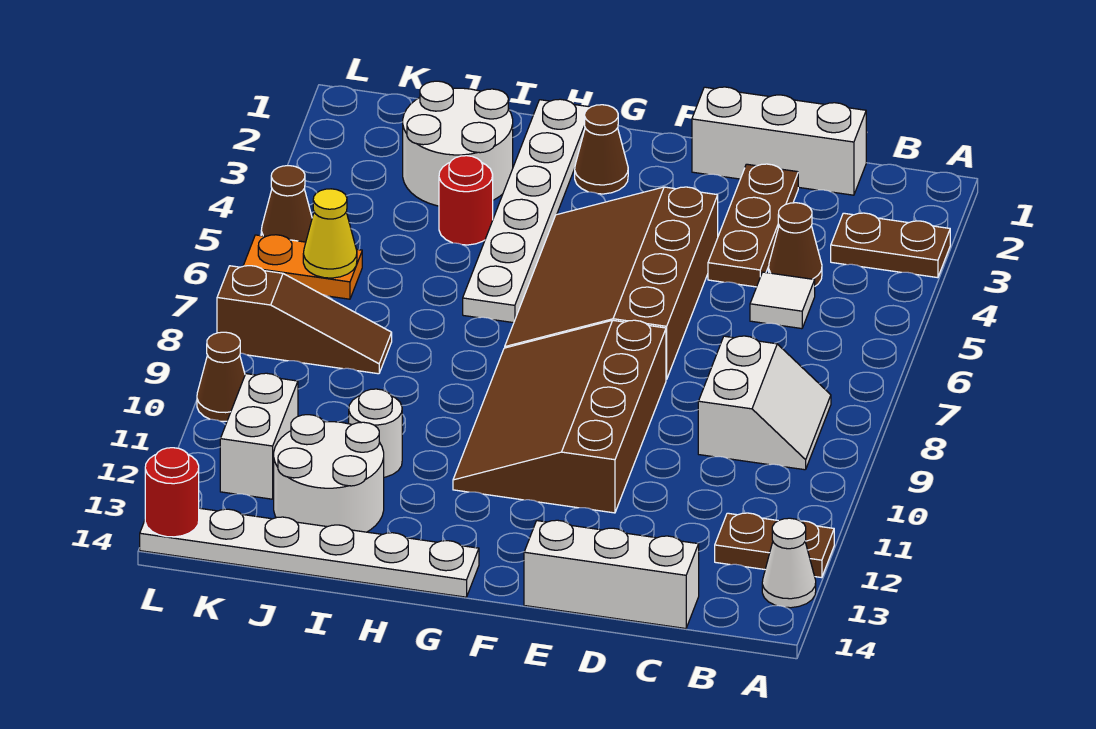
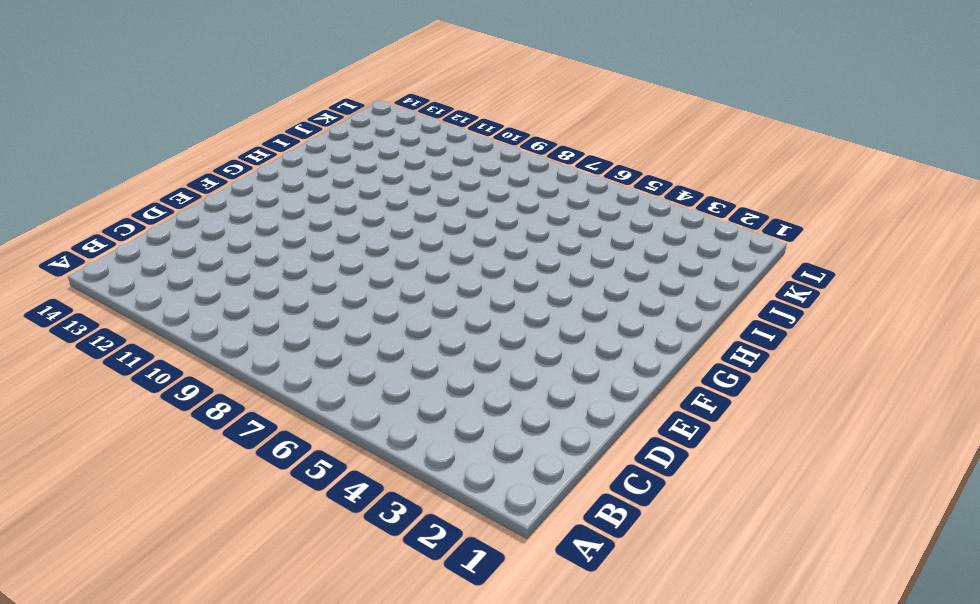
none -> brown 1x2 plate [831,213,950,278]
none -> brown 1x2 plate [715,513,834,578]
none -> white 1x1 cone [762,518,816,608]

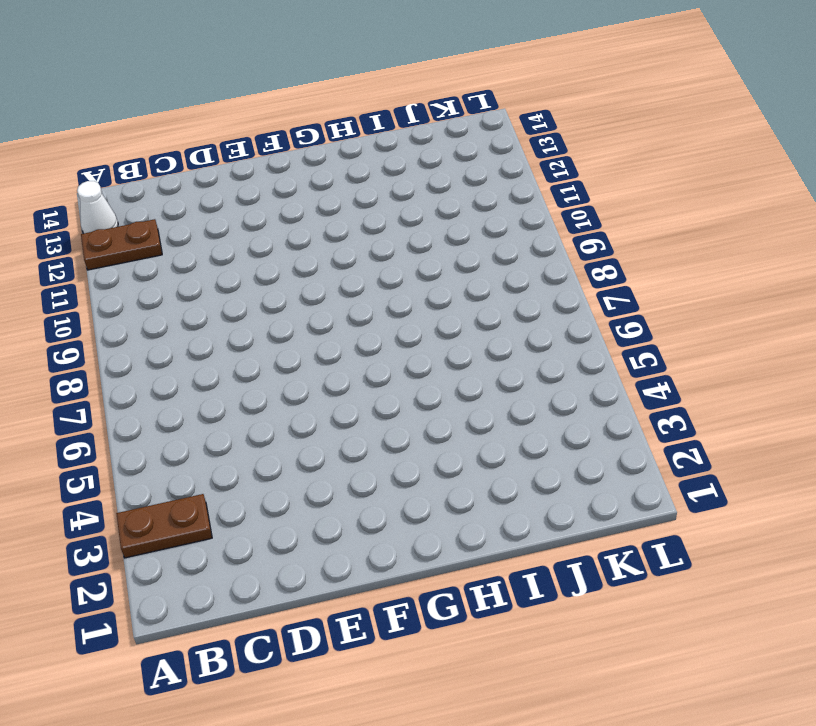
none -> white 2x2 slope [698,336,831,470]
none -> white 1x3 brick [692,87,866,195]
none -> brown 1x1 cone [769,203,822,286]

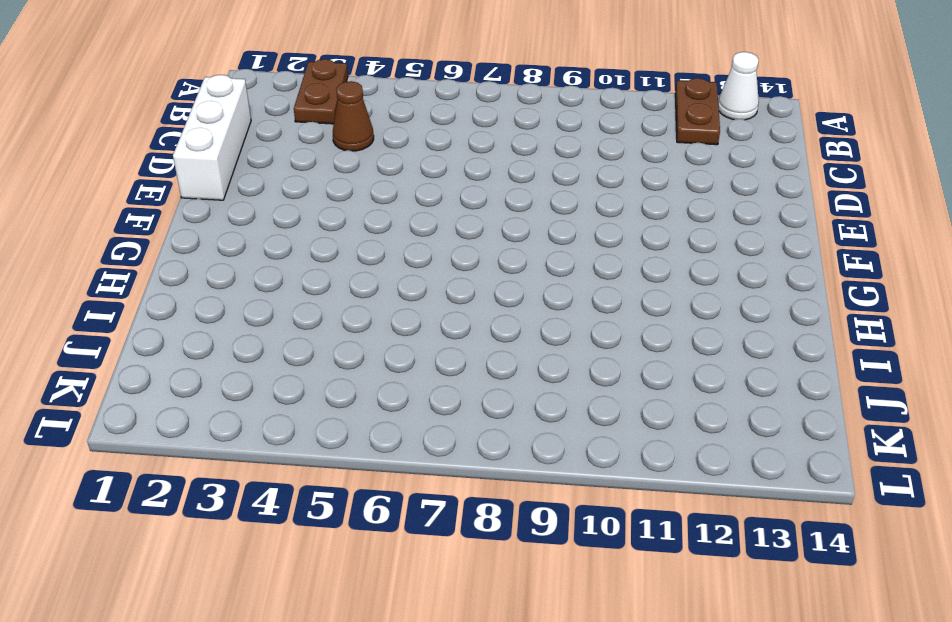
none -> white 2x2 slope [698,336,831,470]
none -> white 1x1 tile [750,272,815,329]
none -> white 1x3 brick [524,520,699,629]

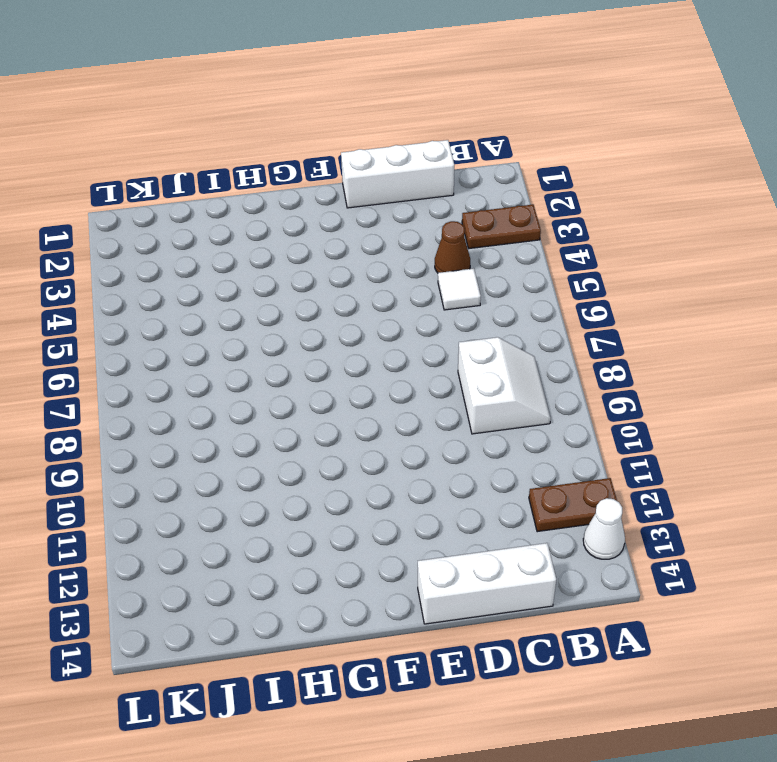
none -> brown 1x3 plate [708,164,798,287]
none -> brown 3x4 slope [505,187,718,380]
none -> brown 3x4 slope [453,320,666,513]

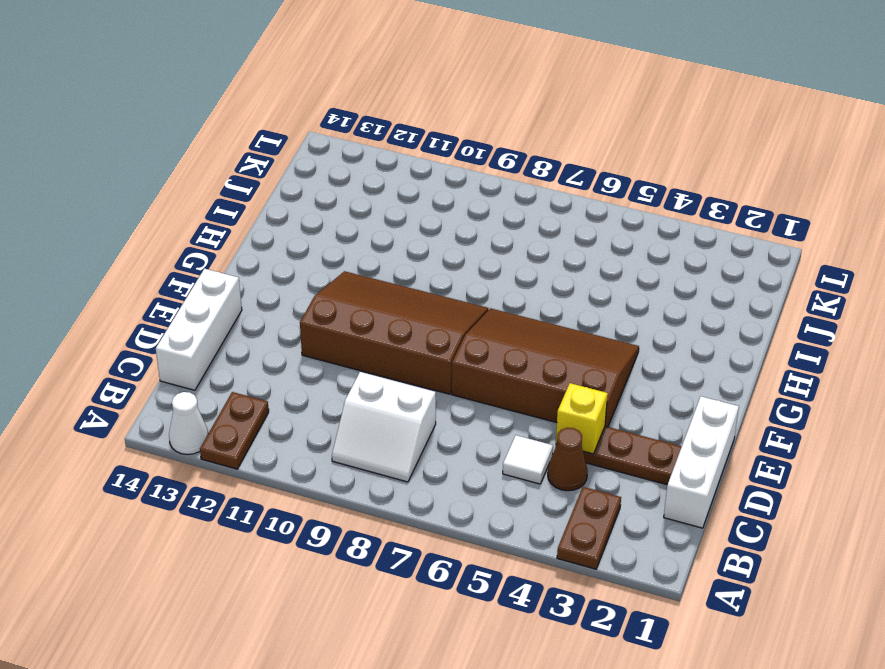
yellow 1x1 brick [556,383,608,454] -> none
none -> brown 1x1 cone [575,105,628,194]
none -> white 1x6 plate [140,508,479,597]
none -> white 1x6 plate [463,99,590,323]

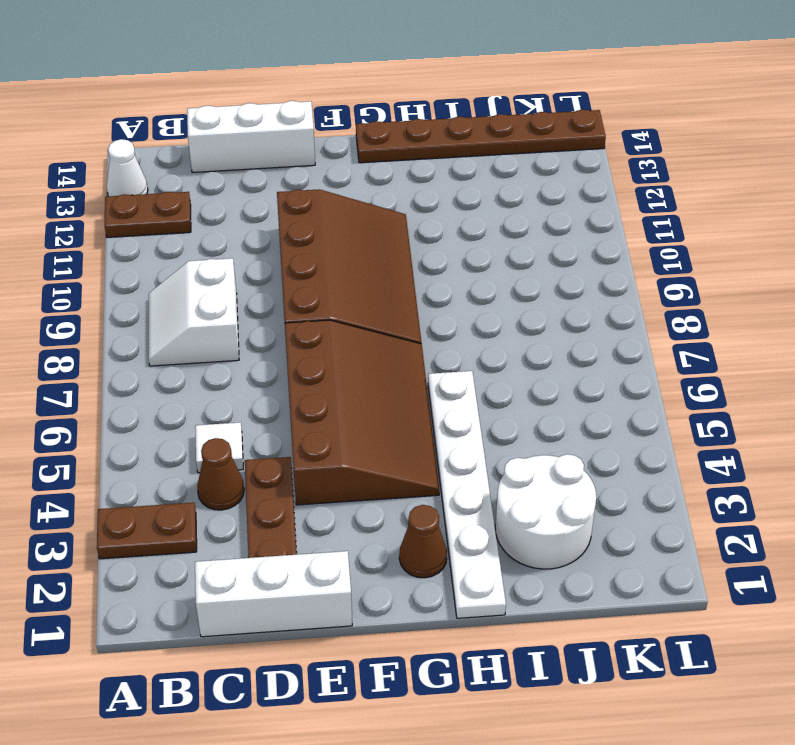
brown 1x6 plate [356,109,606,163] -> white 1x6 plate [140,508,479,597]
none -> red 1x1 round brick [439,156,493,245]
none -> white 1x1 round brick [349,389,402,477]
none -> white 2x2 round brick [274,415,384,532]

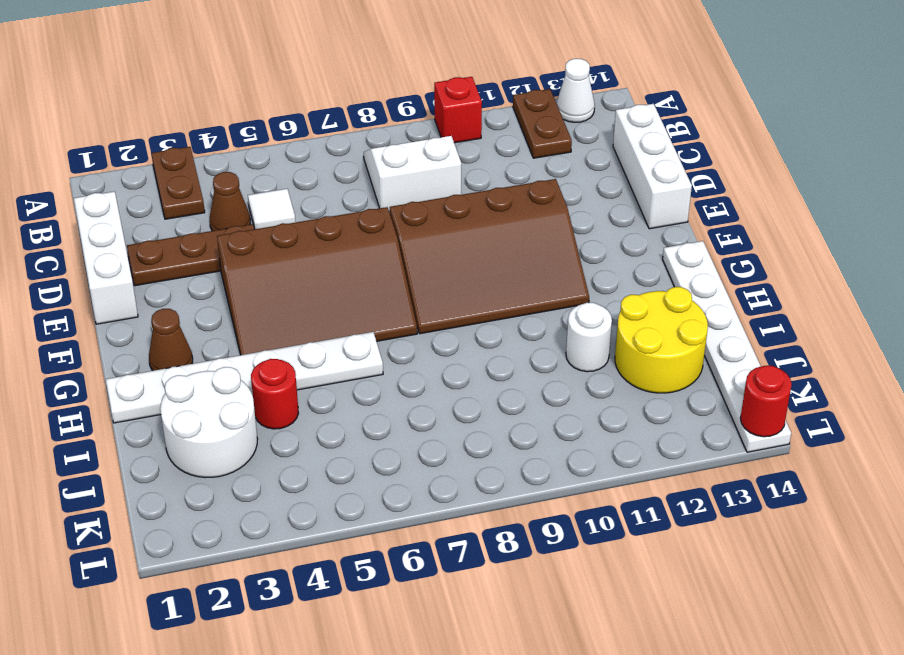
red 1x1 brick [434,77,482,143] -> none
yellow 2x2 round brick [615,287,708,393] -> white 2x2 round brick [274,415,384,532]
none -> brown 1x3 slope [217,266,392,374]
none -> orange 1x2 plate [243,235,362,299]
none -> white 1x2 brick [220,373,298,499]

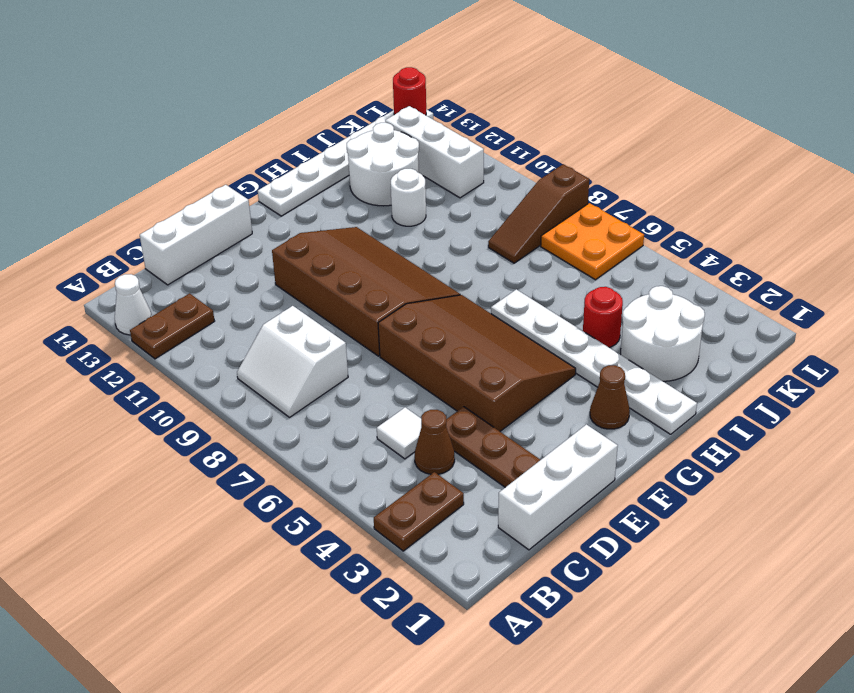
orange 2x2 plate [541,203,644,280] -> orange 1x2 plate [243,235,362,299]
white 1x3 brick [385,106,484,198] -> white 1x2 brick [220,373,298,499]
none -> brown 1x1 cone [261,166,312,242]
none -> brown 1x1 cone [197,332,245,421]
none -> yellow 1x1 cone [303,189,357,278]

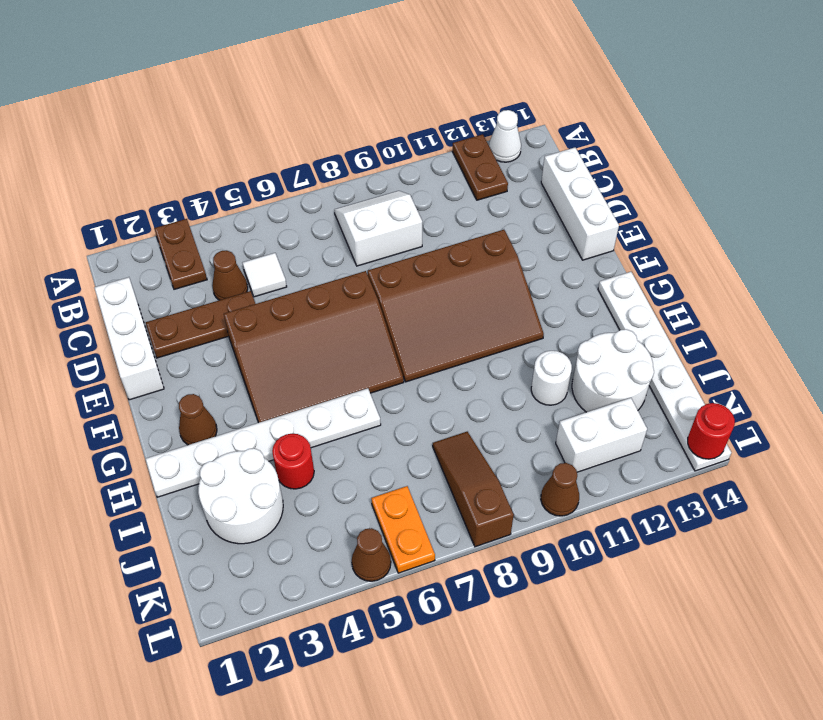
none -> yellow 1x1 cone [303,189,357,278]

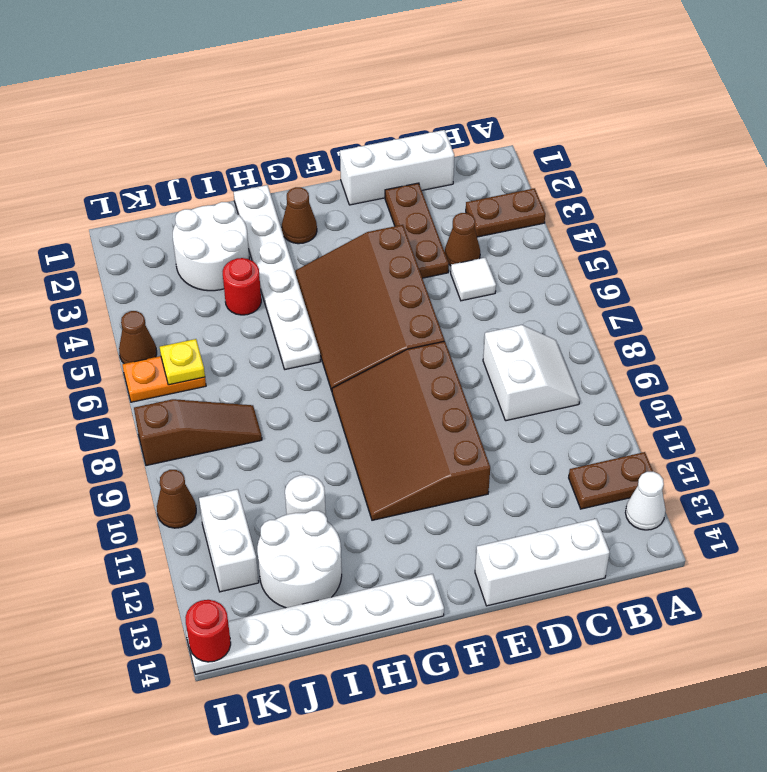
yellow 1x1 plate [160,339,205,385] -> yellow 1x1 cone [303,189,357,278]

